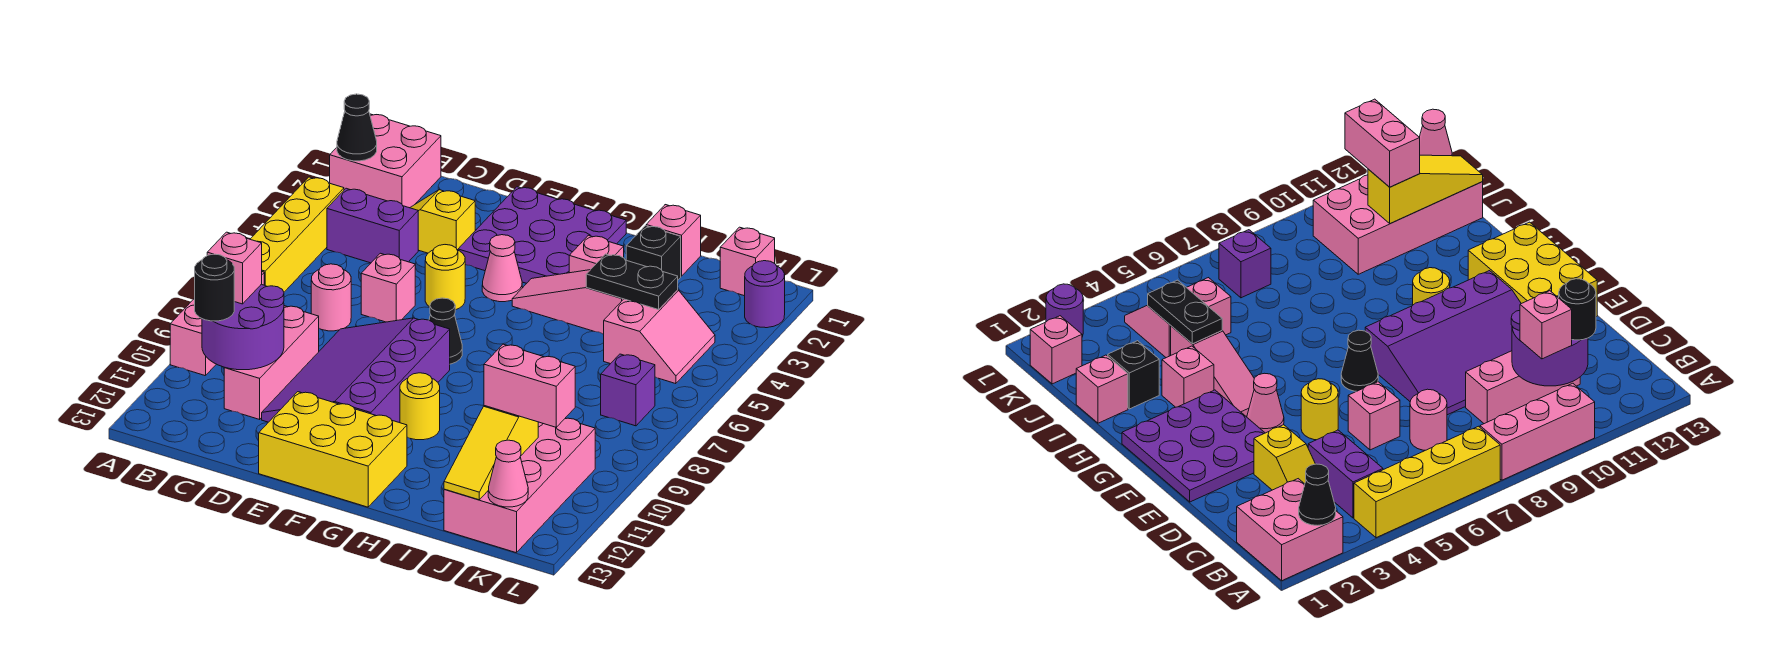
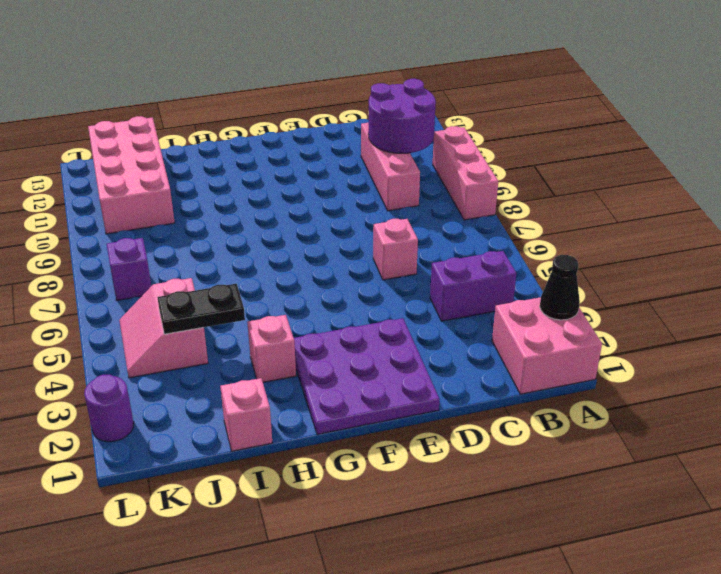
none -> yellow 1x4 brick [250,177,344,292]
none -> yellow 1x2 slope [410,190,475,253]
none -> pink 1x1 round brick [311,264,351,331]
none -> purple 3x4 slope [262,318,450,423]

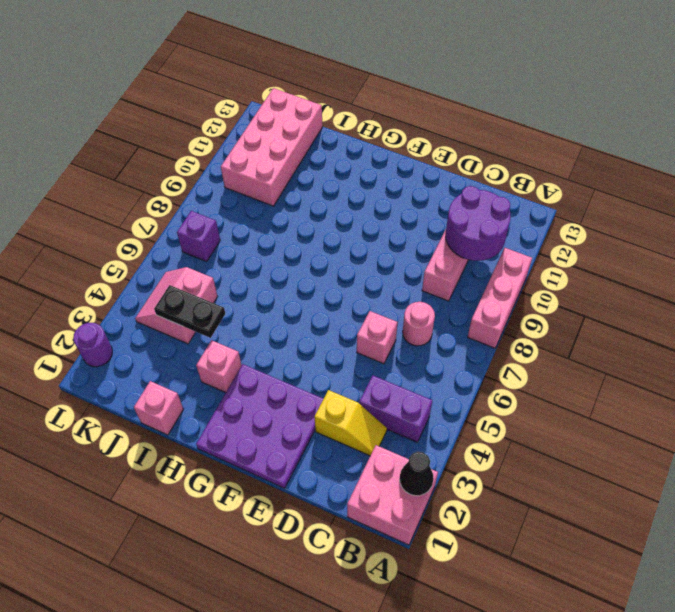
none -> yellow 1x4 brick [250,177,344,292]
none -> purple 3x4 slope [262,318,450,423]
none -> yellow 1x1 round brick [425,245,465,310]
none -> yellow 2x3 brick [259,392,407,507]

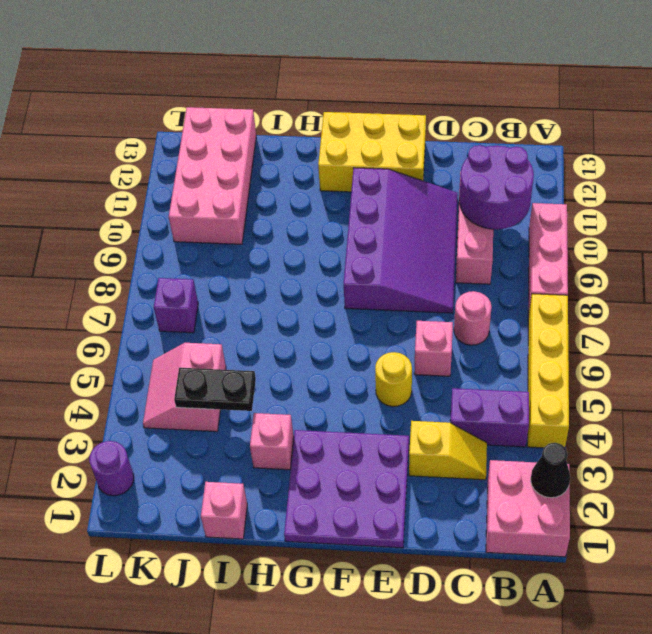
none -> pink 1x1 cone [482,235,522,302]
none -> black 1x1 cone [429,298,462,364]
none -> pink 1x3 slope [512,270,623,334]
none -> yellow 1x1 round brick [400,373,440,440]

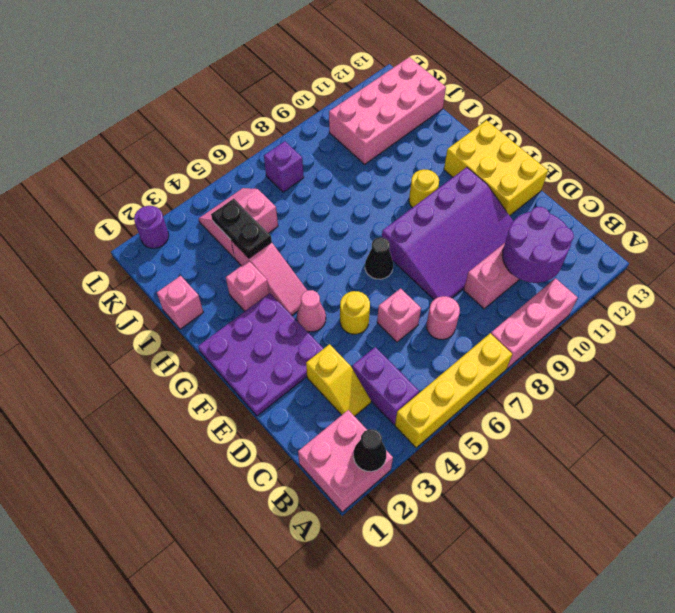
none -> black 1x1 brick [626,226,681,280]
none -> pink 1x1 brick [720,227,775,296]
none -> yellow 1x3 slope [444,406,538,500]
none -> pink 1x1 cone [488,440,528,507]

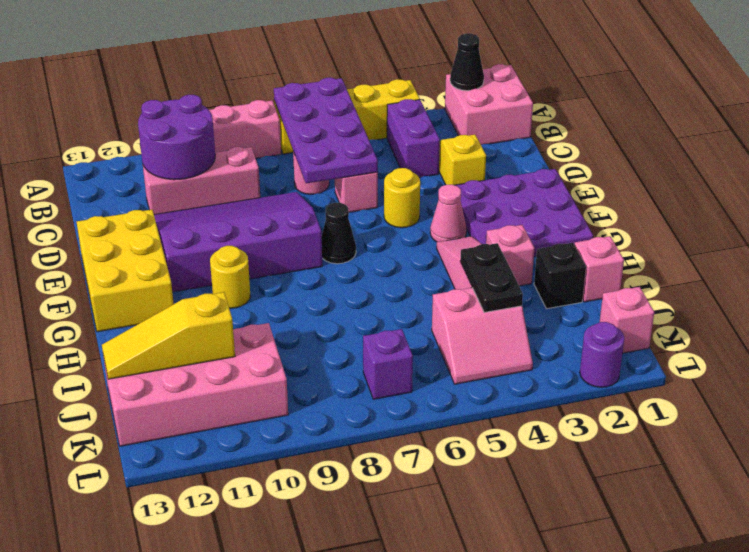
purple 2x4 plate [274,78,378,183] -> none
none -> pink 1x1 cone [488,440,528,507]
none -> pink 1x1 brick [207,232,262,304]
none -> black 1x1 round brick [195,254,234,321]
none -> pink 1x2 brick [484,344,575,427]

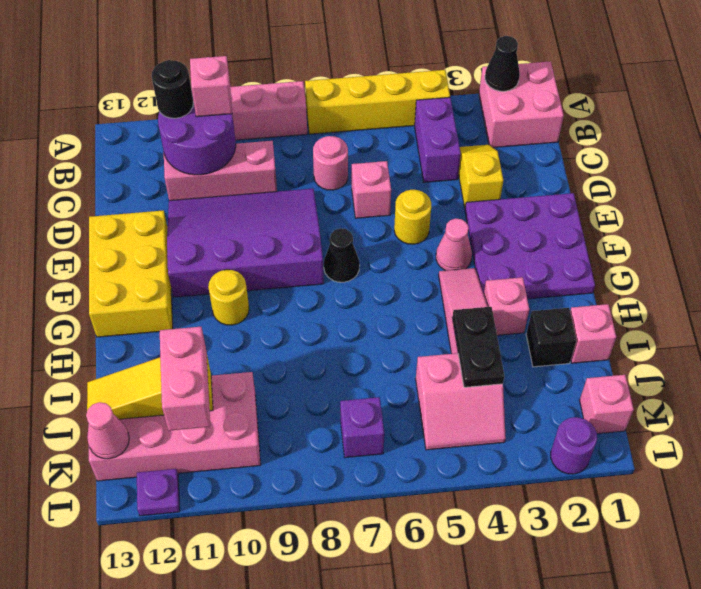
purple 1x1 plate [137,469,180,516] -> none

